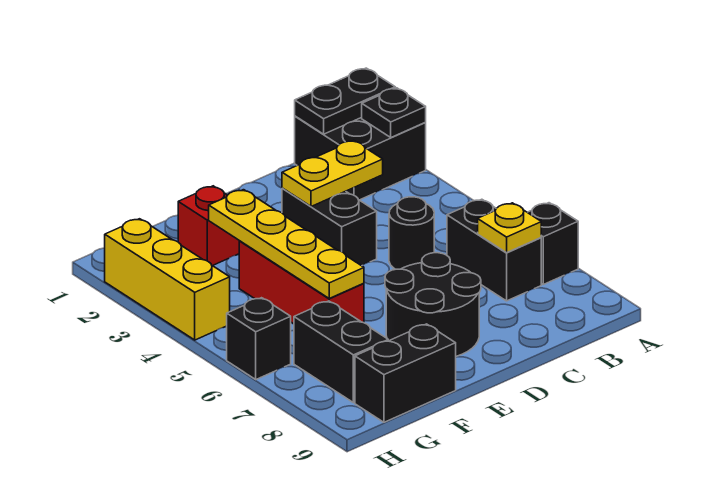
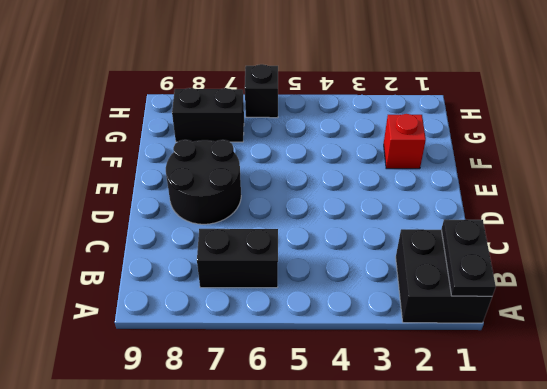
none -> black 1x1 brick [528,203,578,284]
none -> black 1x1 round brick [389,197,434,269]
none -> black 1x2 brick [282,188,377,266]

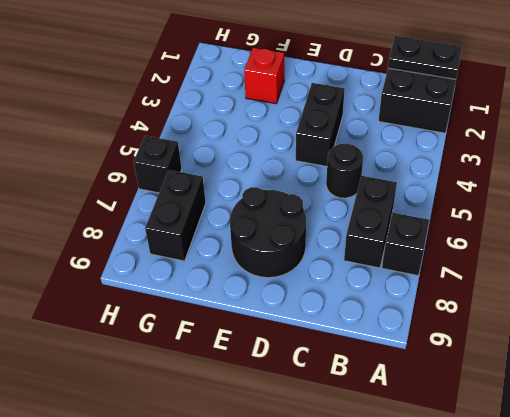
none -> red 1x3 brick [239,241,364,324]
none -> black 1x2 brick [355,324,456,422]
none -> yellow 1x3 brick [105,219,230,340]

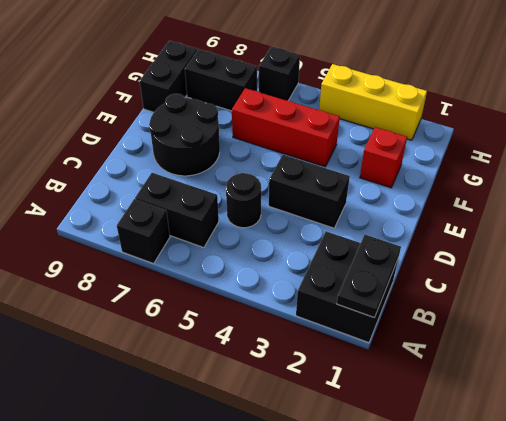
none -> black 1x1 plate [362,88,426,137]
none -> yellow 1x1 plate [478,203,541,253]
none -> yellow 1x2 plate [282,140,383,207]

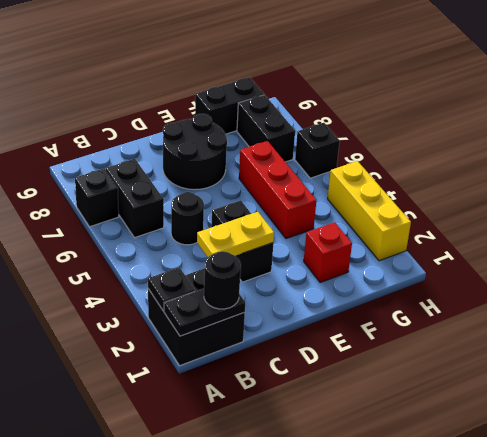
black 1x1 round brick [204,251,241,309] -> none
none -> yellow 1x1 plate [478,203,541,253]
none -> yellow 1x4 plate [209,190,364,298]

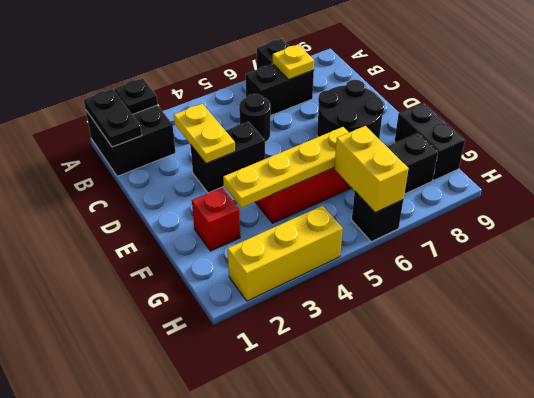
yellow 1x2 brick [334,126,409,213] -> none

